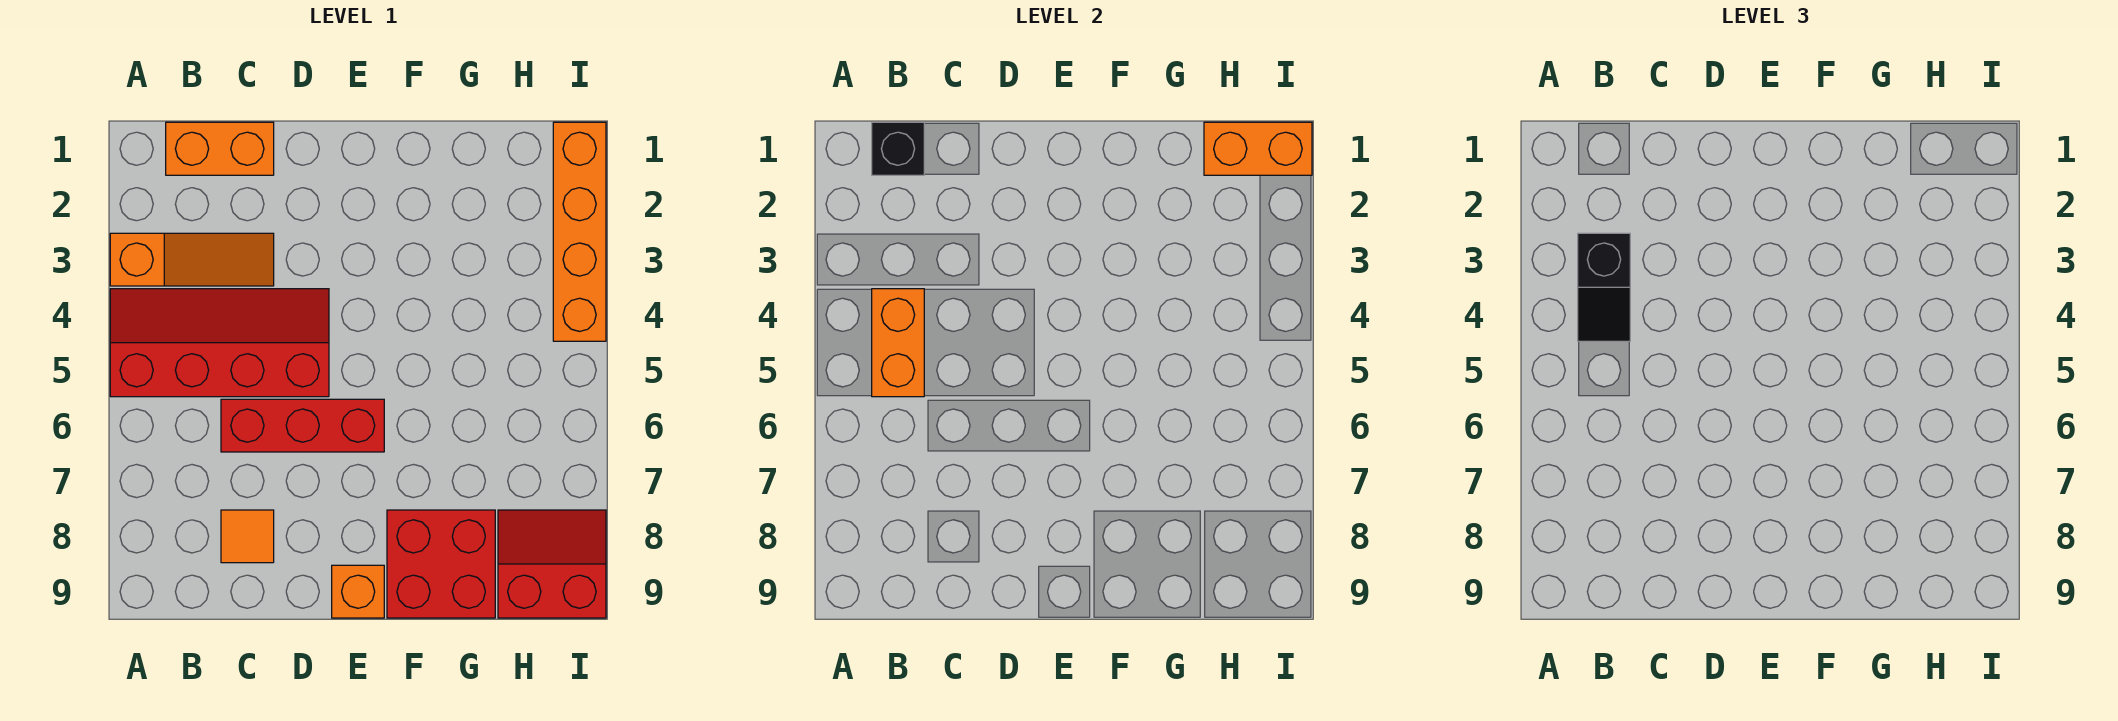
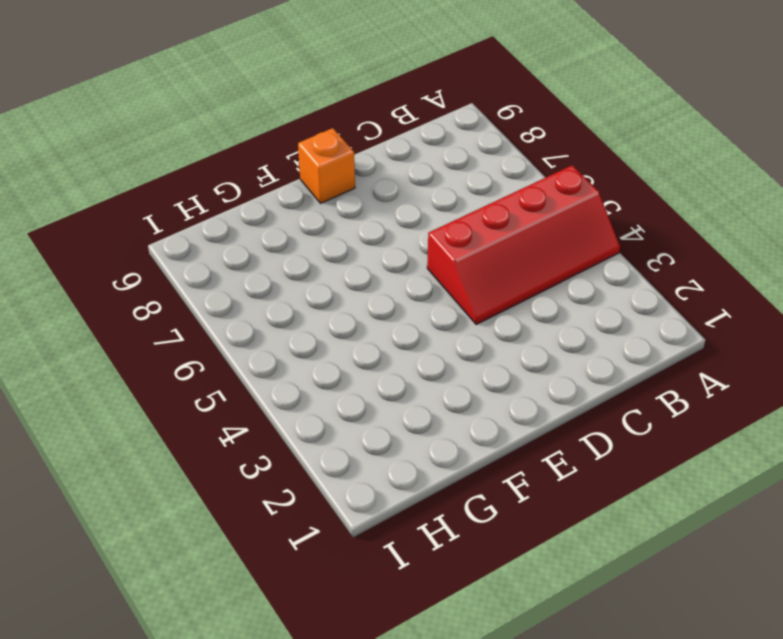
none -> orange 1x3 slope [110,233,274,286]
none -> orange 1x2 brick [166,122,274,175]
none -> red 1x3 brick [221,399,384,452]

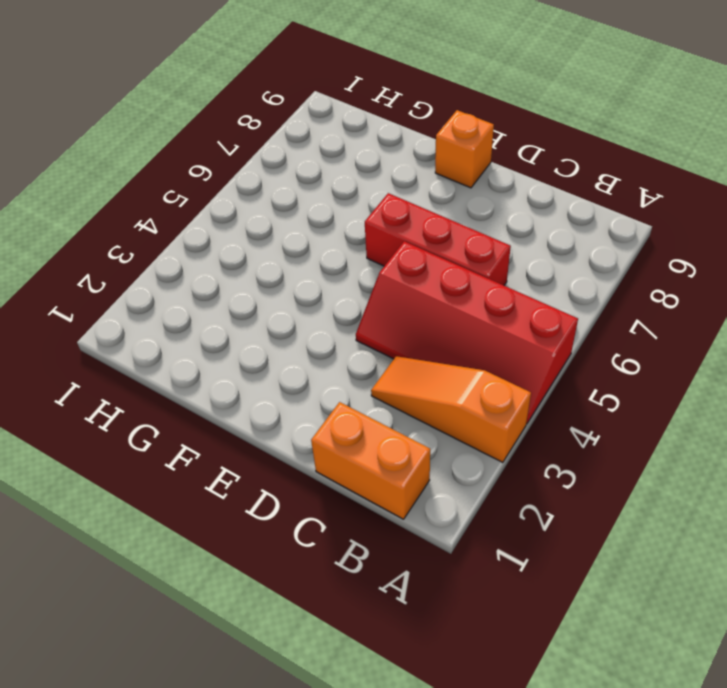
none -> orange 1x1 tile [221,510,274,563]
none -> red 2x2 brick [387,510,495,618]
none -> red 2x2 slope [498,510,606,618]

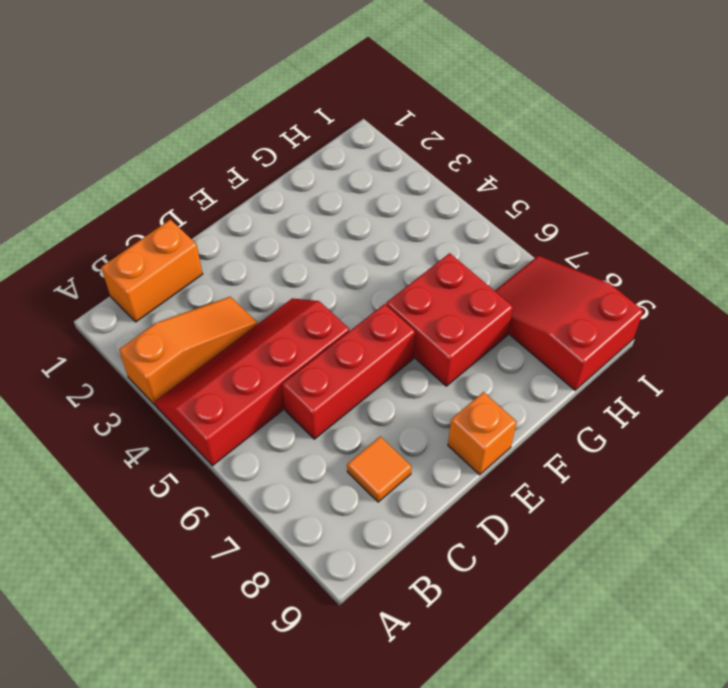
red 2x2 brick [386,253,513,386] -> red 2x2 brick moved to [387,510,495,618]
red 2x3 slope [495,256,643,390] -> red 2x2 slope [498,510,606,618]
none -> orange 1x4 brick [553,122,606,341]
none -> black 1x1 brick [872,122,924,175]
none -> orange 1x2 brick [872,289,924,397]

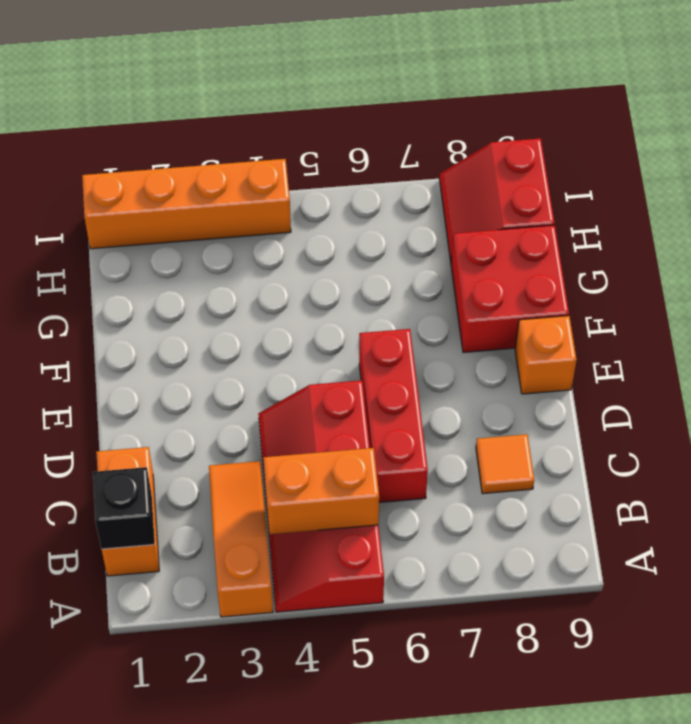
none -> orange 1x2 brick [1204,122,1312,175]
none -> black 1x2 slope [1578,233,1630,341]

